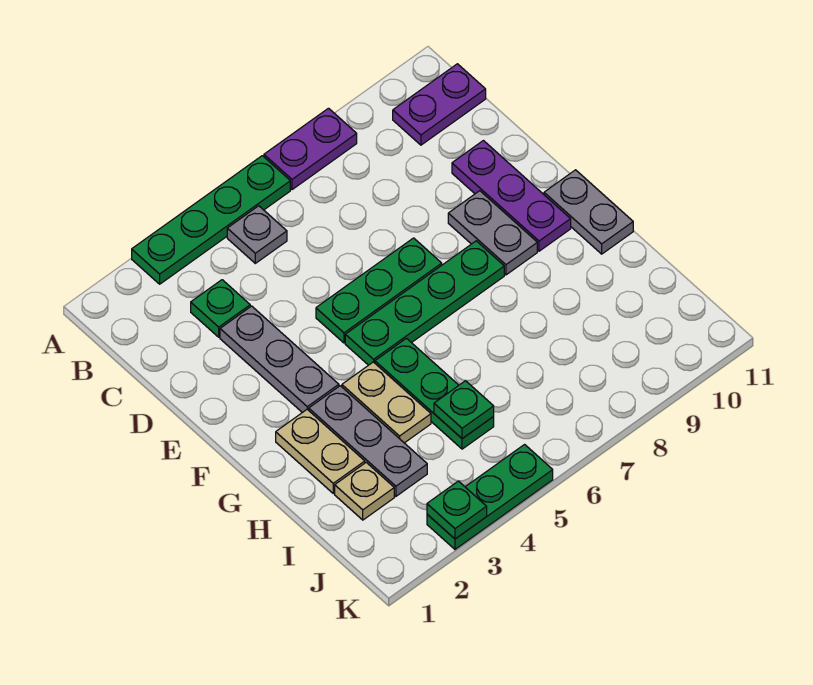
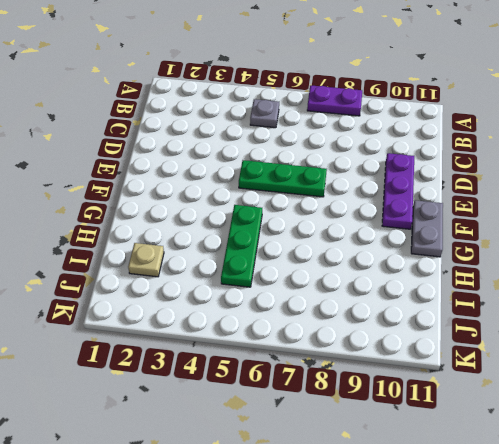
none -> green 1x4 plate [132,156,290,284]
none -> purple 1x2 plate [393,64,486,145]
none -> green 1x1 plate [191,280,250,337]

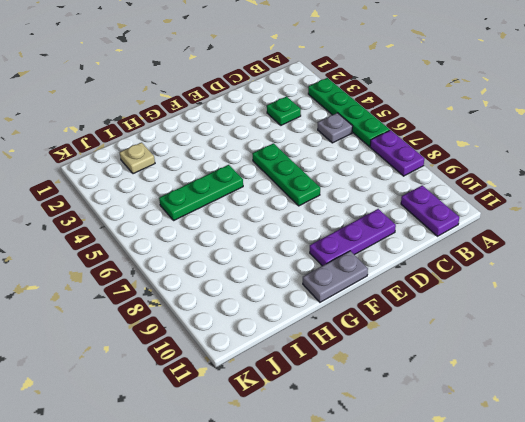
none -> grey 1x3 plate [220,306,339,413]
none -> grey 1x2 plate [448,191,537,275]
none -> green 1x4 plate [345,241,504,365]

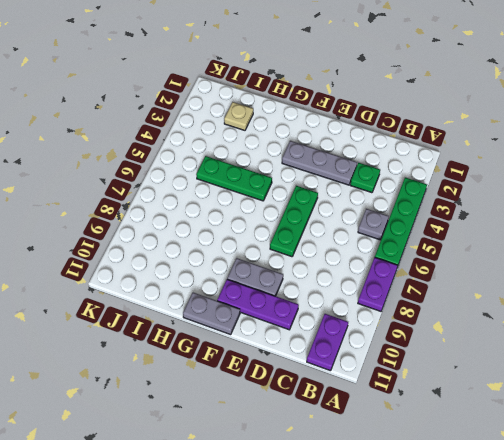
none -> green 1x4 plate [345,241,504,365]
none -> tan 1x2 plate [276,410,365,493]
none -> grey 1x3 plate [309,386,427,496]

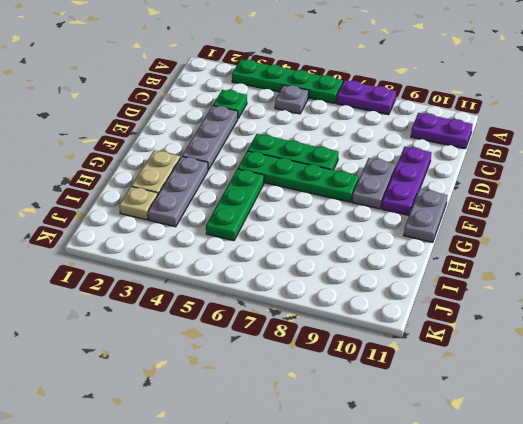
none -> tan 1x2 plate [342,362,431,443]
none -> green 1x3 plate [427,445,553,549]
none -> green 1x1 plate [434,381,494,439]

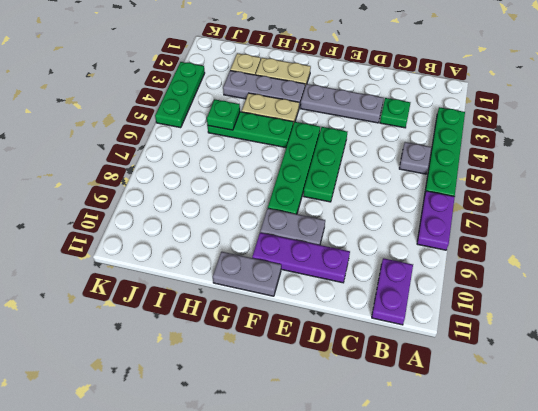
none -> green 1x1 plate [427,481,487,539]

